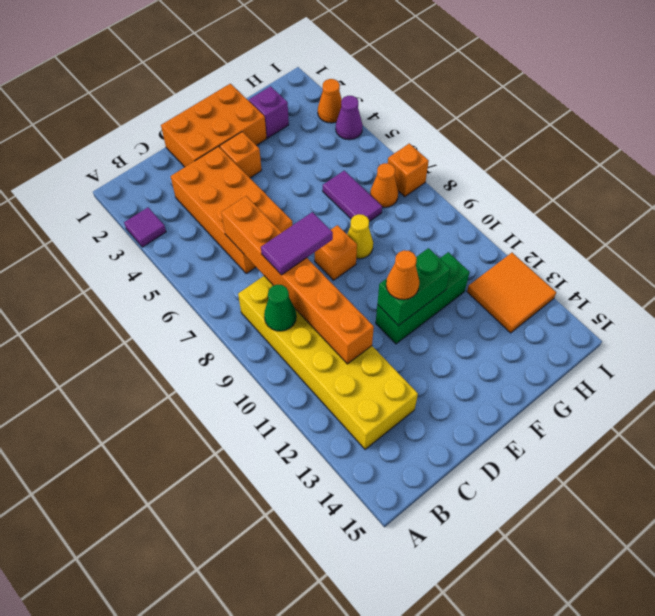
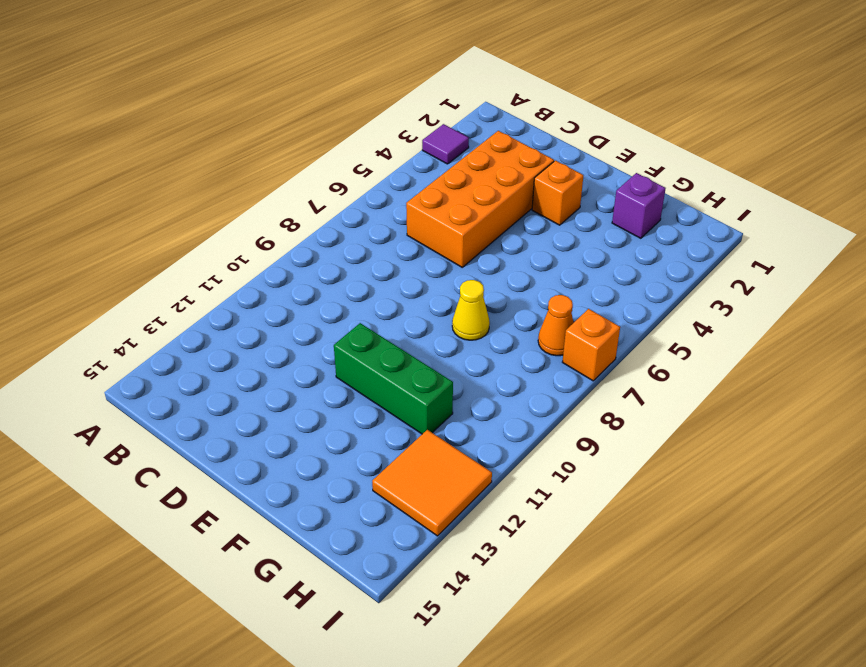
none -> yellow 2x6 brick [238,276,418,449]
none -> orange 2x3 brick [161,84,267,167]
none -> orange 1x1 brick [315,225,357,280]

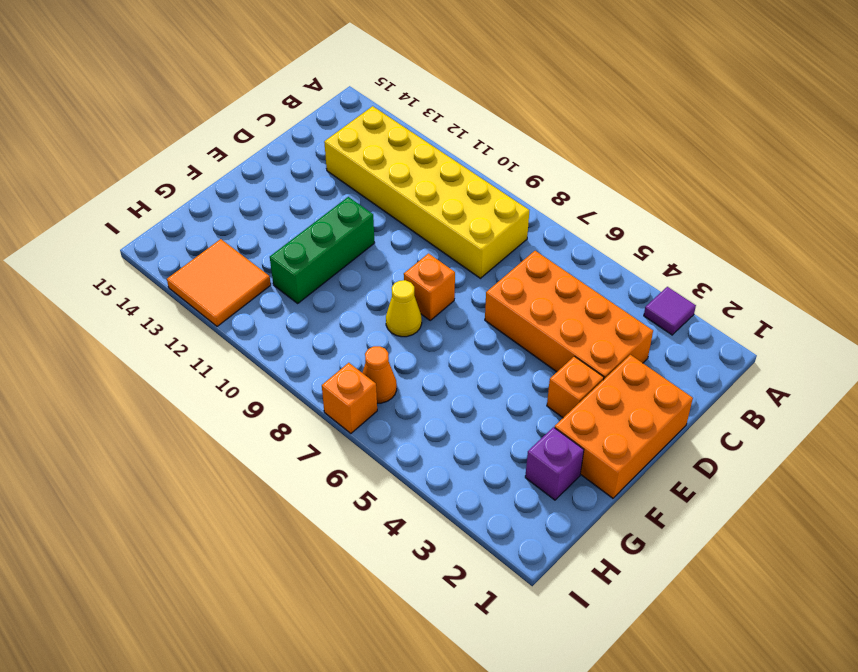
none -> purple 1x2 tile [323,171,382,222]
none -> orange 1x1 cone [318,79,342,123]
none -> purple 1x1 cone [336,96,363,140]

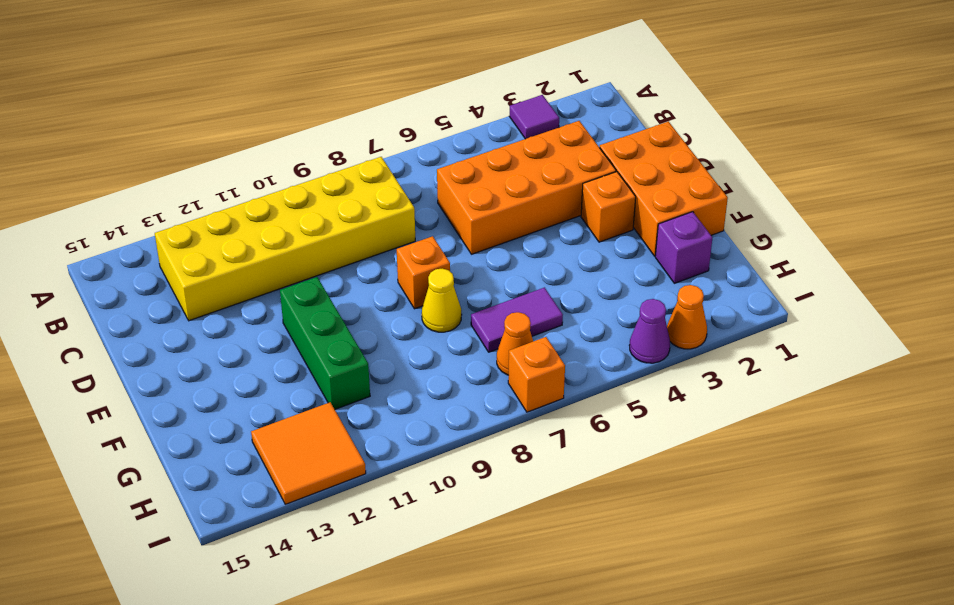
none -> green 1x1 cone [264,285,296,331]
none -> orange 1x6 brick [221,196,374,364]
none -> green 1x2 brick [377,248,450,325]

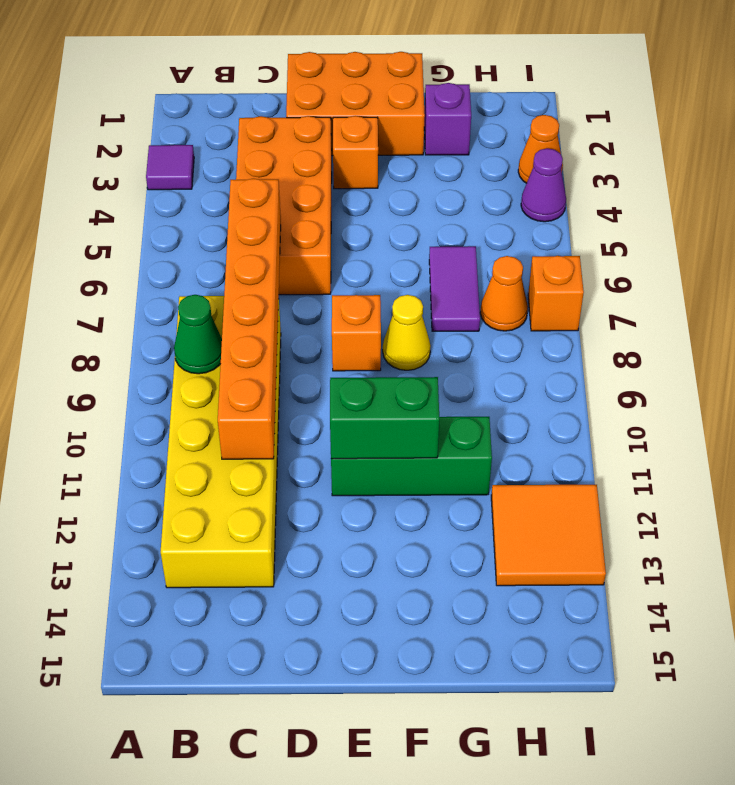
none -> purple 1x2 tile [261,212,333,275]
none -> orange 1x1 cone [386,250,419,300]

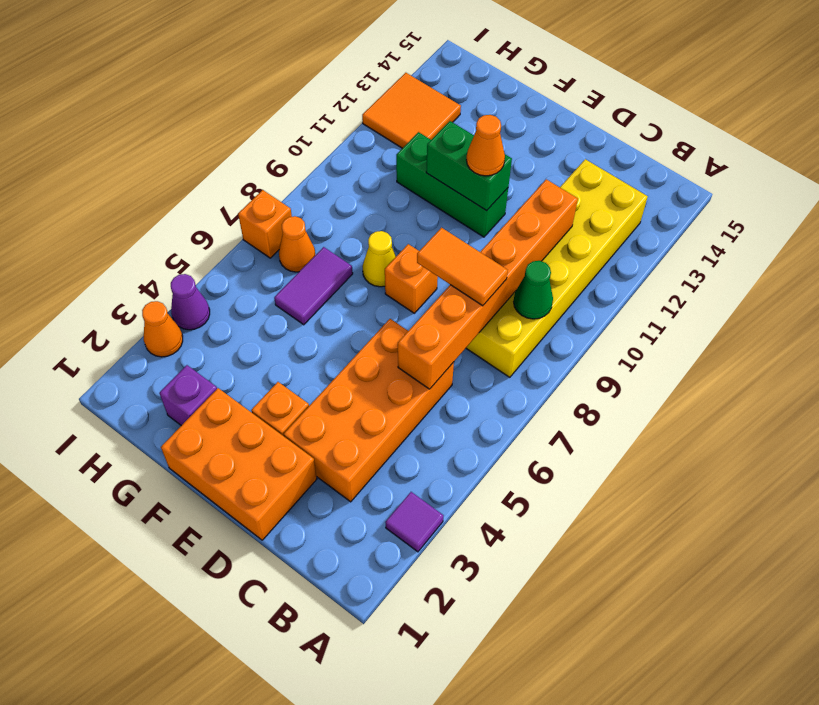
orange 1x2 tile [417,228,508,306] -> purple 1x2 tile [261,212,333,275]

